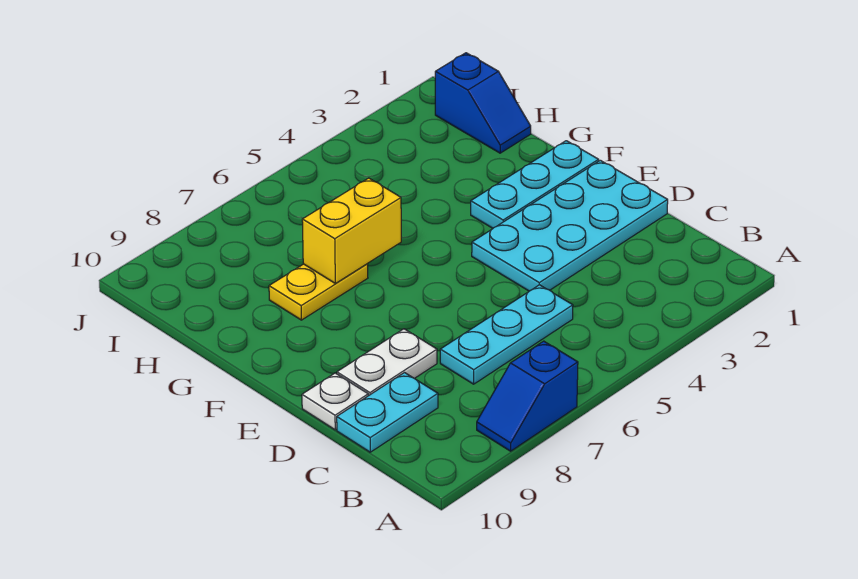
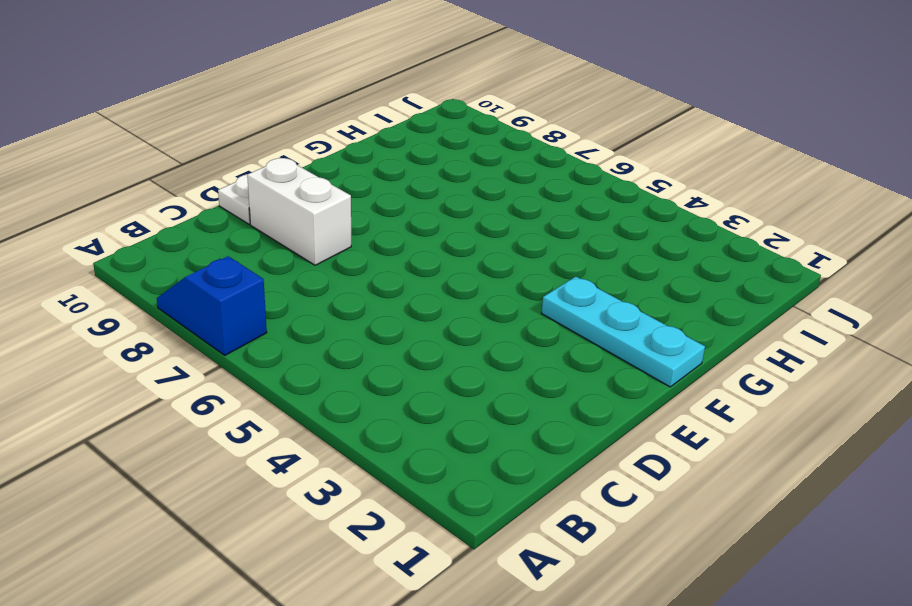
white 1x2 brick [247,158,351,265] -> white 1x2 plate [337,329,437,396]
none -> cyan 1x3 plate [440,285,573,384]
none -> cyan 1x2 plate [337,373,438,452]

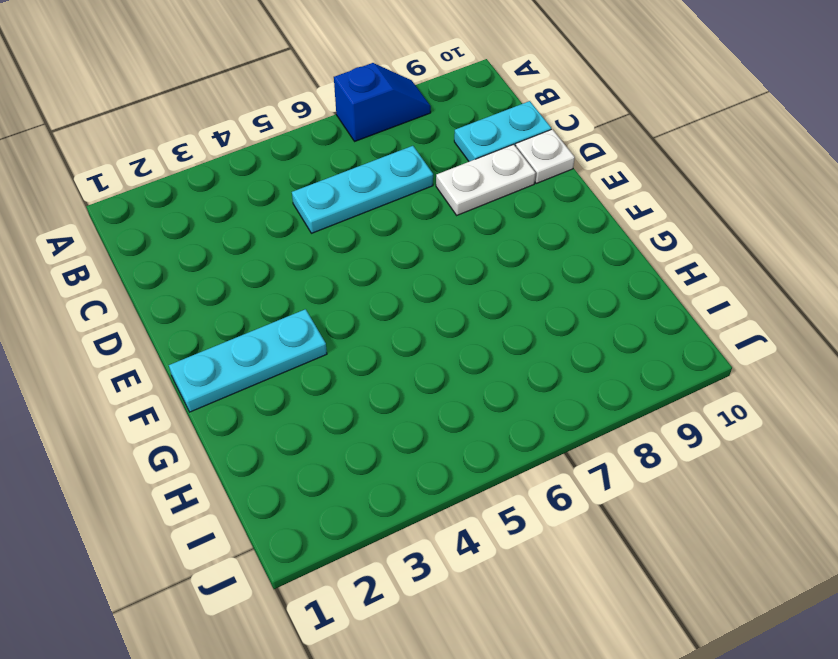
none -> cyan 2x4 plate [472,160,668,291]
none -> yellow 1x2 plate [269,264,368,320]

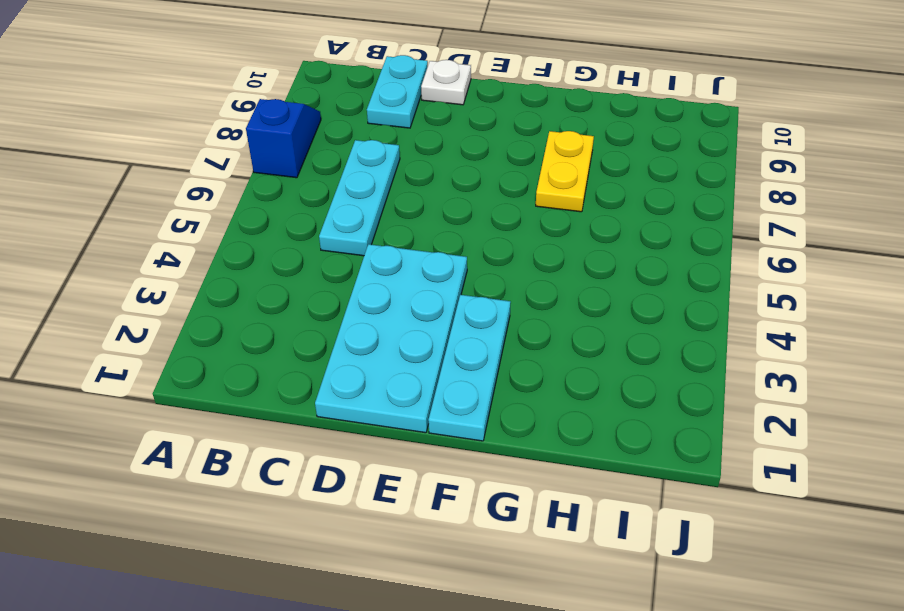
none -> white 1x2 plate [337,329,437,396]
none -> blue 1x2 slope [435,53,531,153]

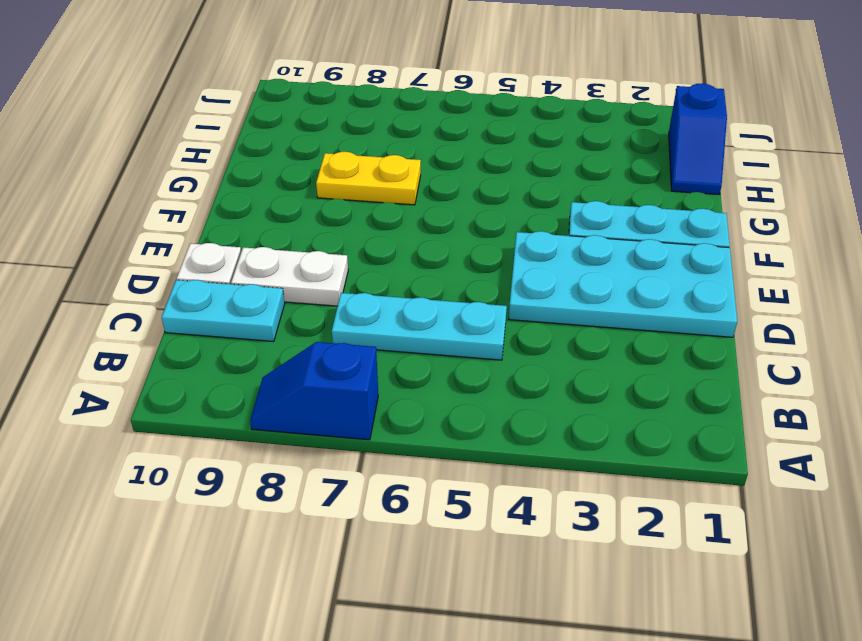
none -> yellow 1x2 brick [302,178,401,283]

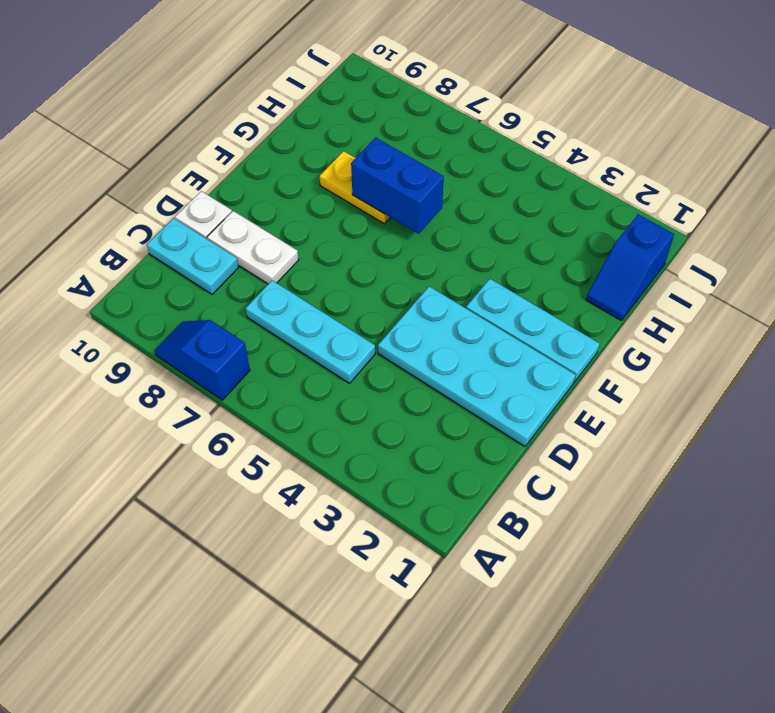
blue 1x2 brick [351,138,444,234] -> yellow 1x2 brick [302,178,401,283]

